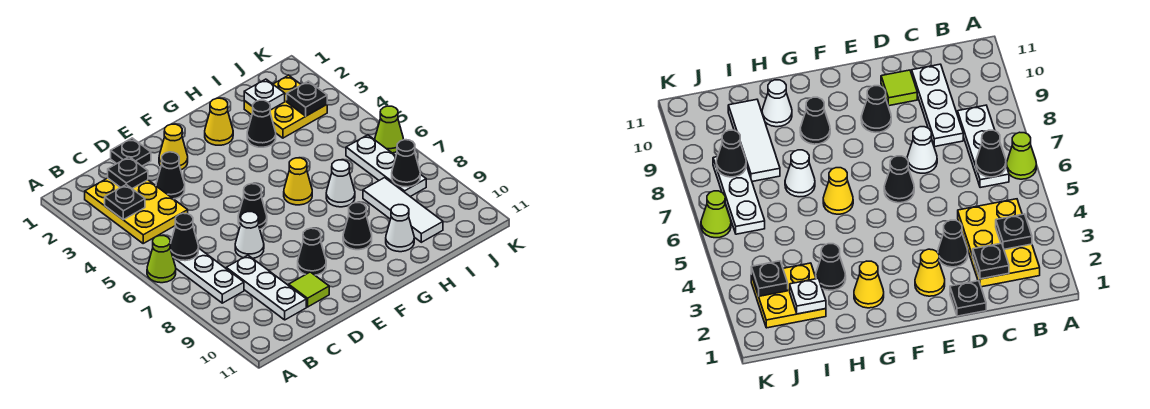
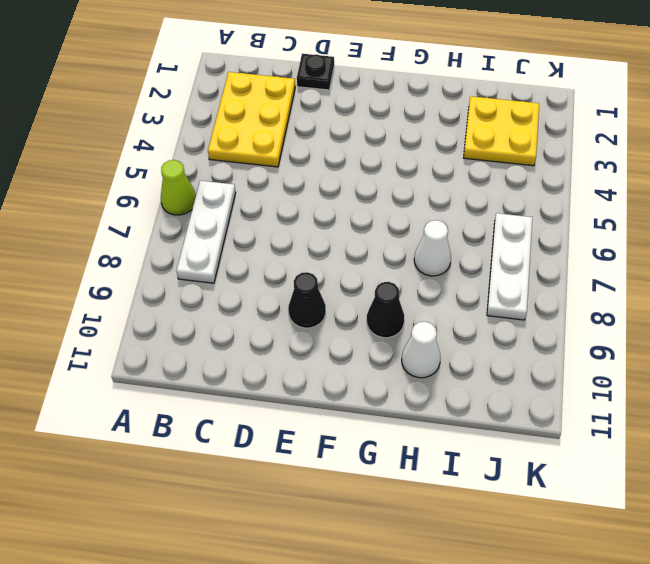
none -> white 1x3 plate [226,255,306,320]
none -> black 1x1 cone [156,152,185,199]
none -> white 1x1 cone [235,212,264,258]

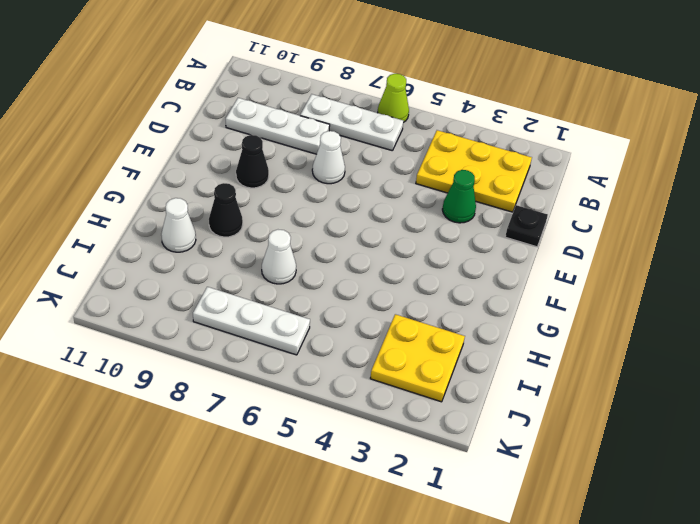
green 1x1 cone [442,170,476,223] -> black 1x1 cone [156,152,185,199]
none -> lime 1x1 tile [289,272,329,307]
none -> yellow 1x1 cone [159,124,188,170]
none -> black 1x1 cone [238,184,267,229]

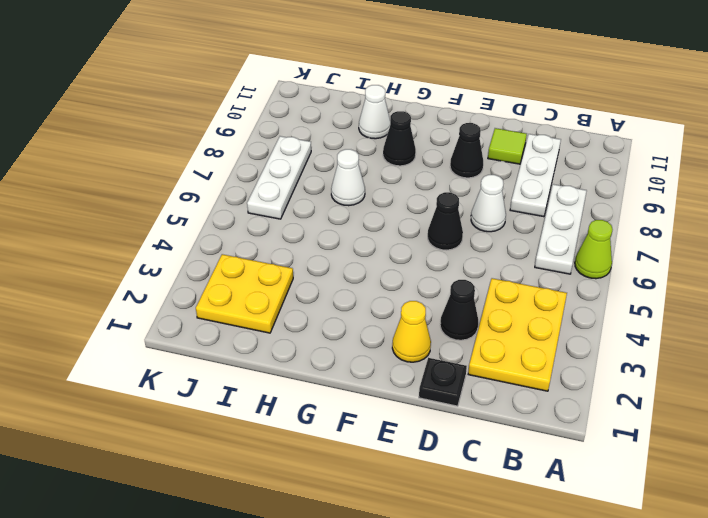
none -> yellow 1x1 cone [205,98,233,145]
none -> yellow 1x1 cone [284,158,312,205]
none -> black 1x1 cone [247,100,276,147]

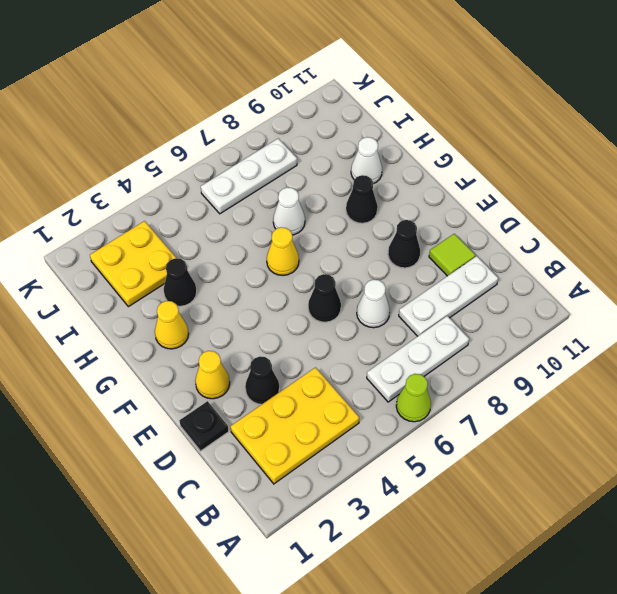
none -> white 1x3 tile [363,178,443,242]
none -> lime 1x1 cone [375,106,403,153]
none -> black 1x1 plate [105,185,145,220]

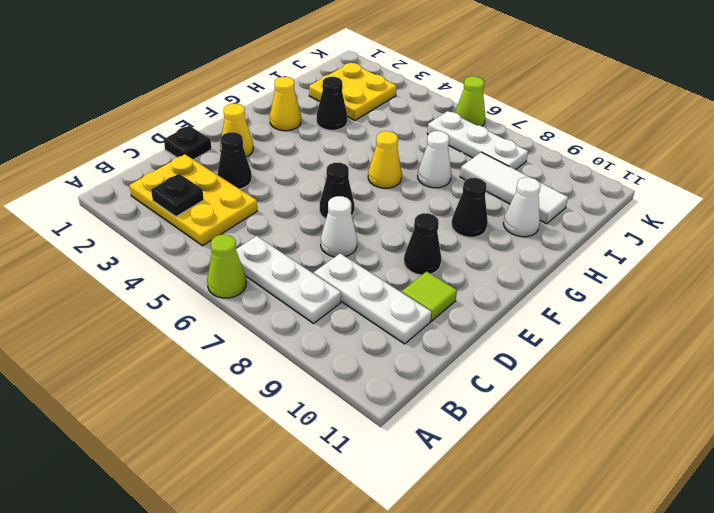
none -> black 1x1 cone [170,213,199,261]
none -> black 1x1 plate [108,157,148,189]
none -> white 1x1 plate [244,79,285,110]

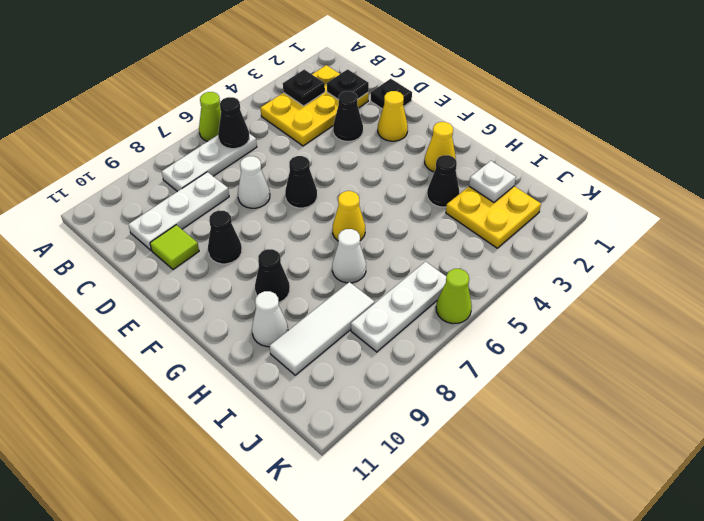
none -> black 1x1 plate [287,81,327,116]
none -> black 1x1 cone [392,140,420,187]

